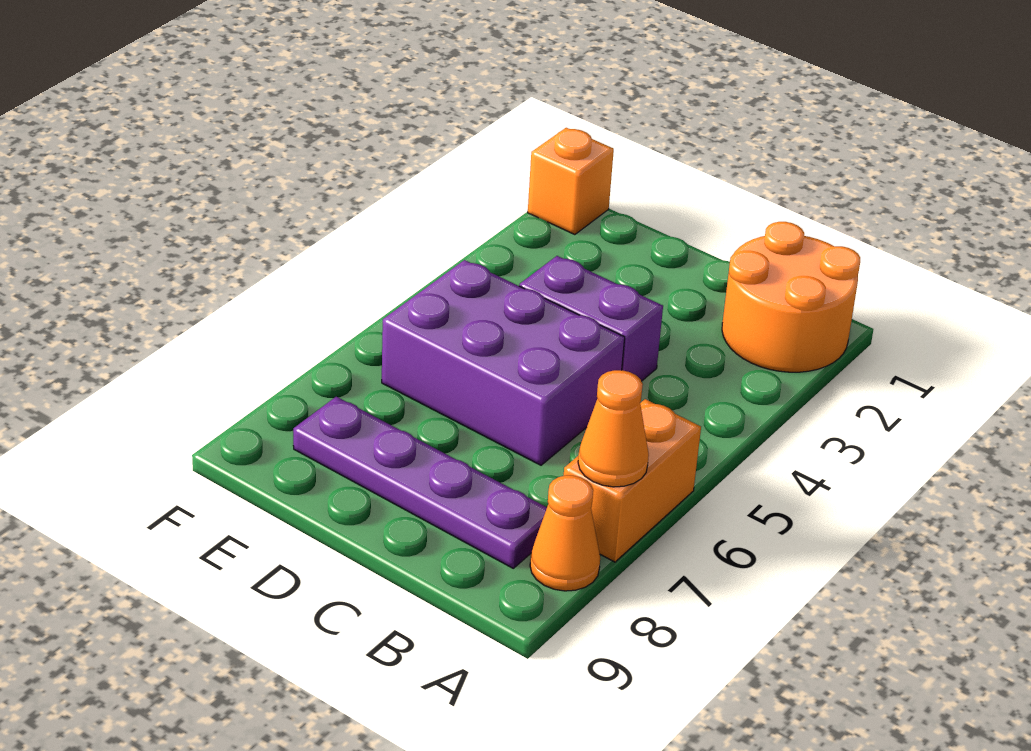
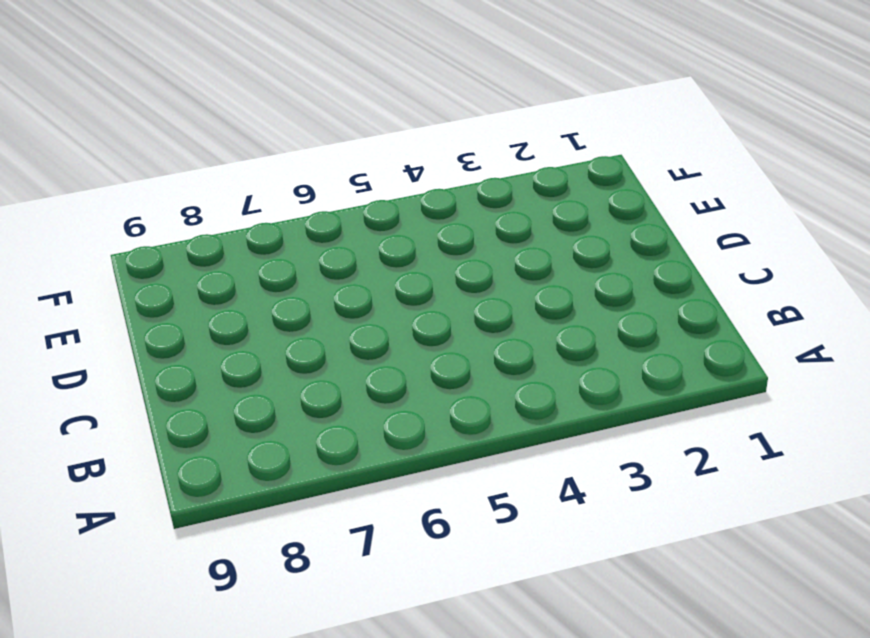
none -> orange 2x2 round brick [722,222,860,372]
none -> orange 1x2 brick [564,399,701,562]

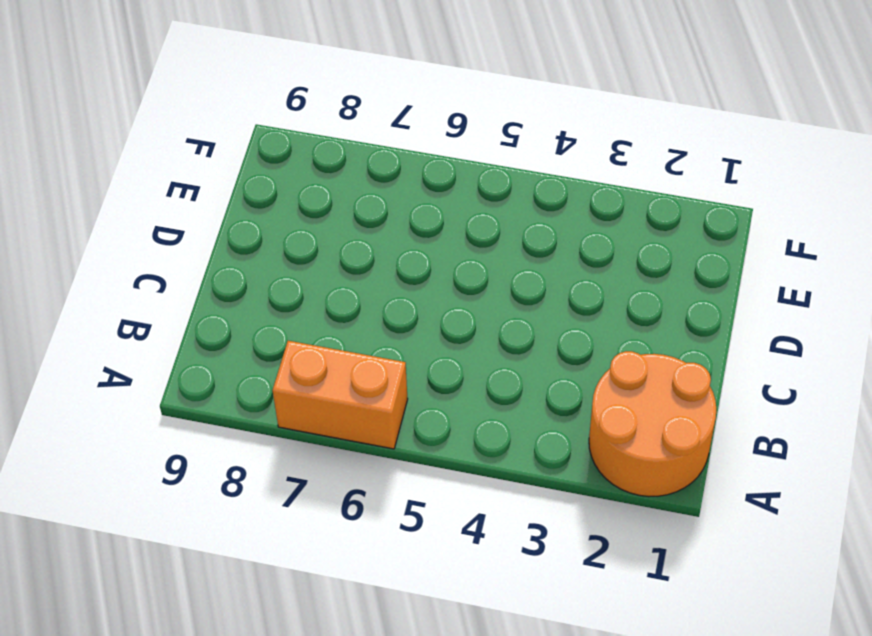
none -> orange 1x1 cone [530,475,600,591]
none -> purple 1x4 plate [293,397,547,568]

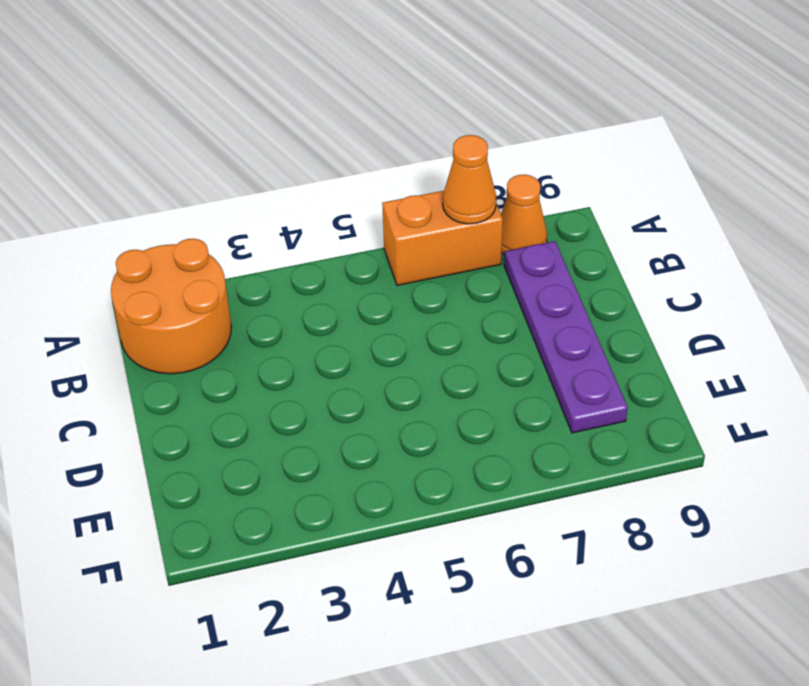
none -> purple 1x2 brick [519,256,663,381]
none -> purple 2x3 brick [382,260,625,465]

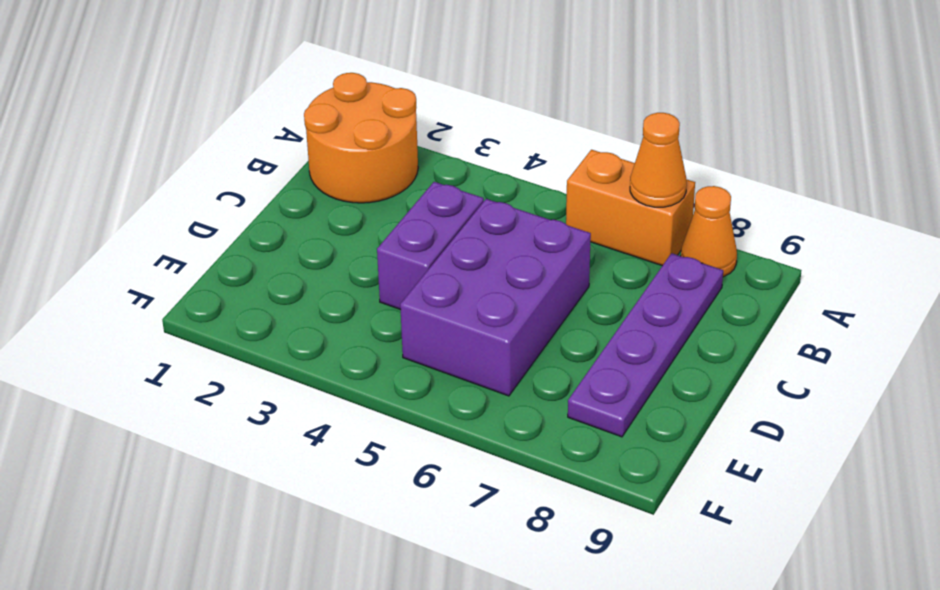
none -> orange 1x1 brick [528,128,614,235]

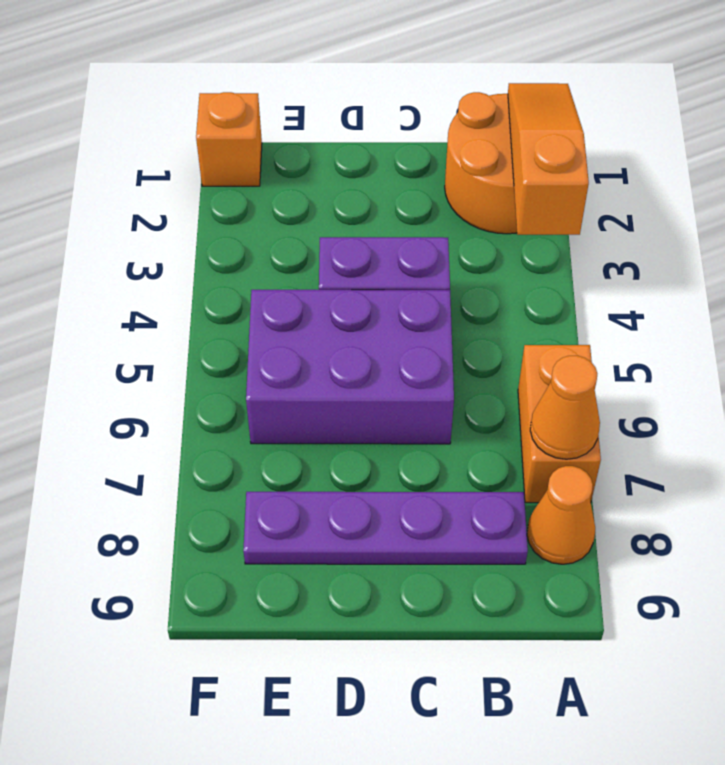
orange 1x3 slope [508,83,589,235] -> none

